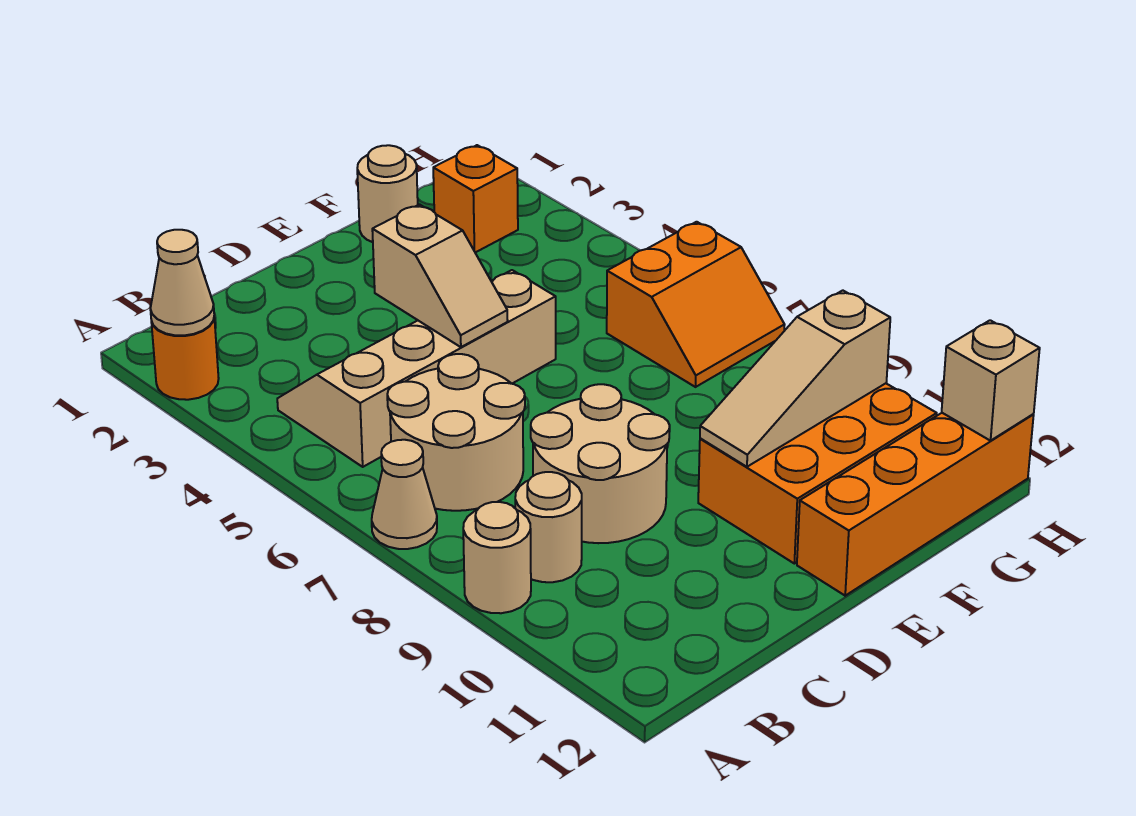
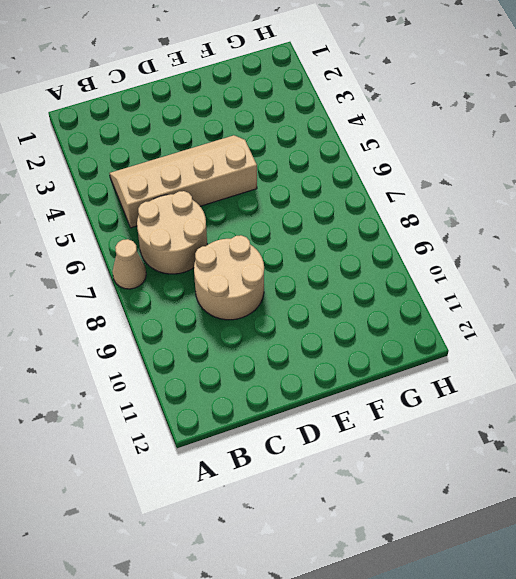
none -> orange 1x1 round brick [151,318,219,400]
none -> tan 1x1 round brick [463,502,531,613]
none -> tan 1x1 round brick [515,472,582,582]

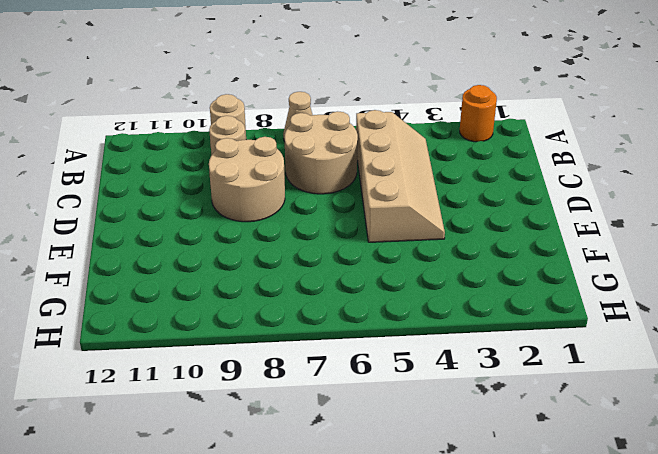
none -> orange 2x3 brick [698,383,937,564]
none -> orange 1x4 brick [797,413,1034,596]
none -> tan 1x1 round brick [357,145,418,242]

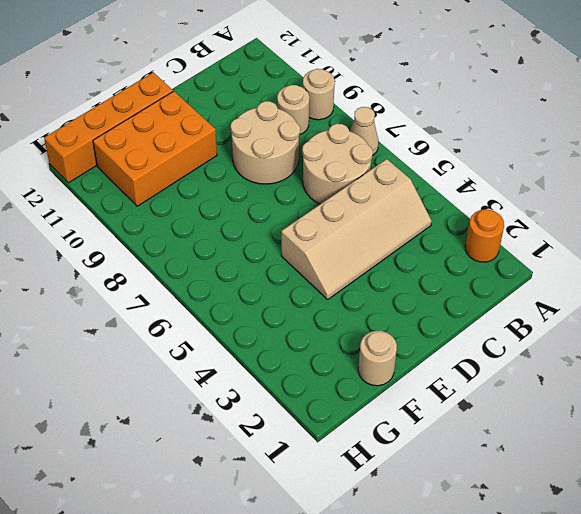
none -> orange 1x1 brick [433,145,518,253]
none -> orange 2x2 slope [607,222,784,387]
none -> tan 1x1 cone [150,230,214,335]

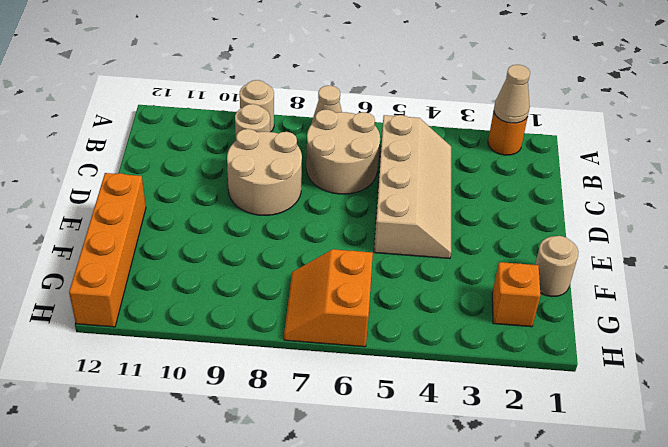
none -> orange 2x3 brick [698,383,937,564]
none -> tan 1x2 slope [372,205,508,347]
none -> tan 1x3 slope [700,290,890,467]

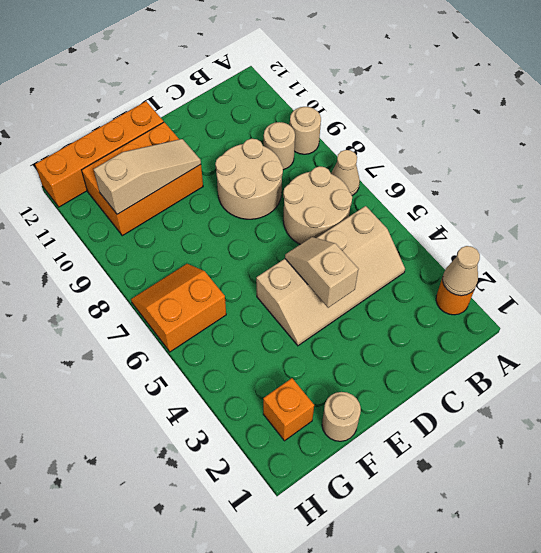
none -> tan 1x1 brick [942,320,1040,441]

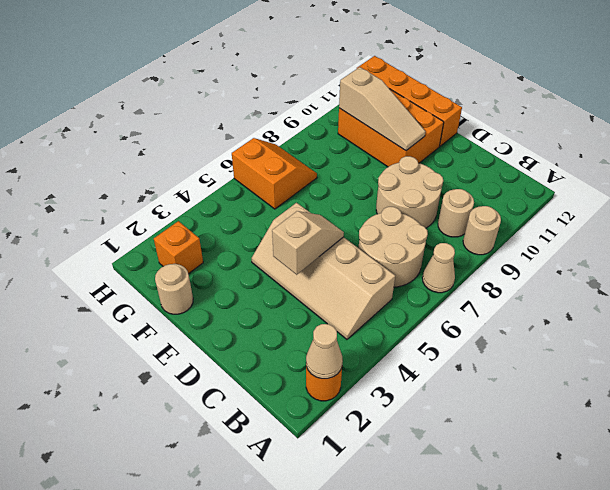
none -> tan 1x1 brick [942,320,1040,441]

